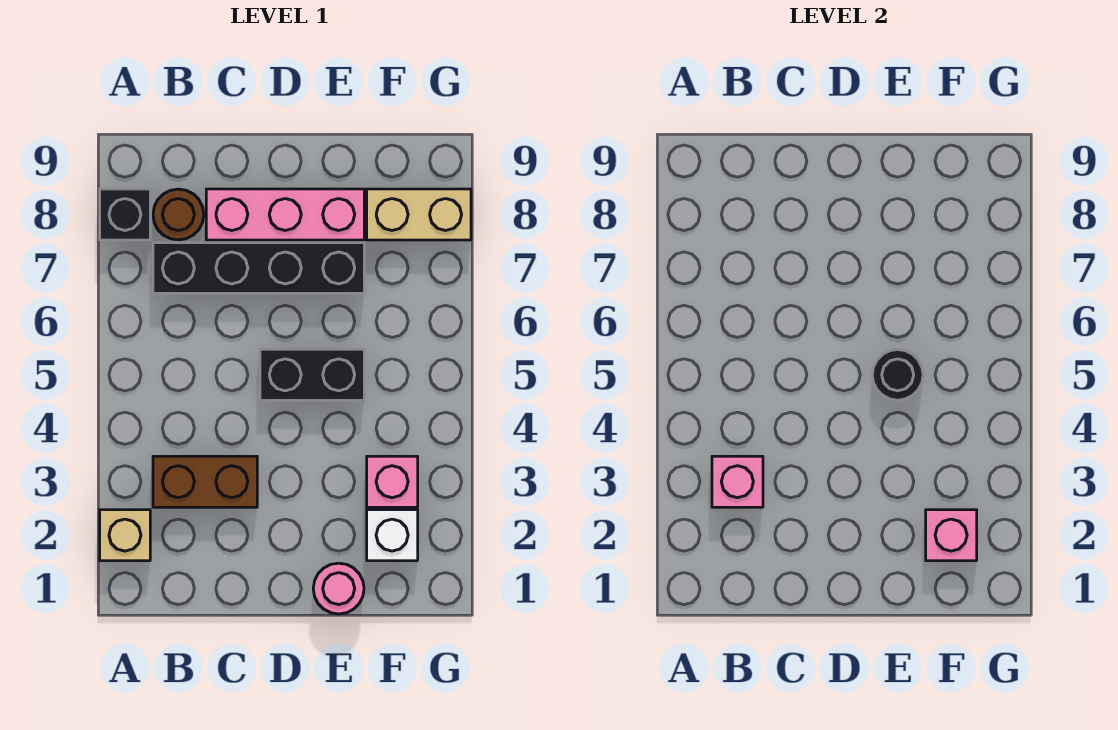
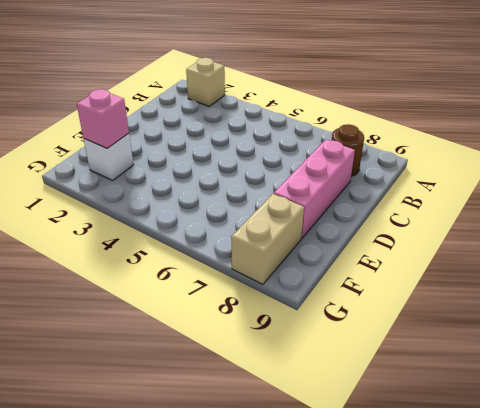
none -> black 1x1 brick [100,189,150,240]
none -> brown 1x2 brick [153,456,257,507]
none -> black 1x4 brick [153,243,364,293]

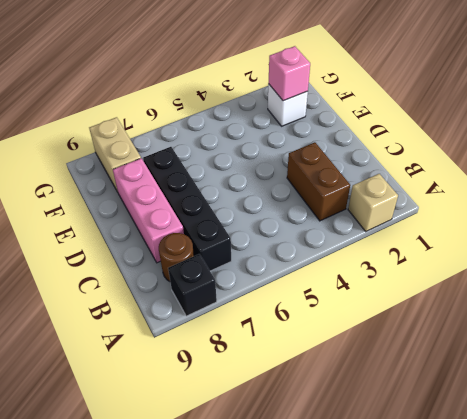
none -> black 1x2 brick [260,349,364,400]
none -> pink 1x1 round brick [313,563,364,614]
none -> pink 1x1 brick [367,456,418,507]

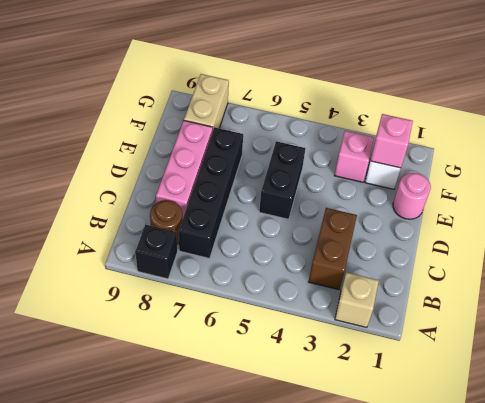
none -> pink 1x1 brick [712,456,763,507]
none -> black 1x1 round brick [872,349,923,400]

